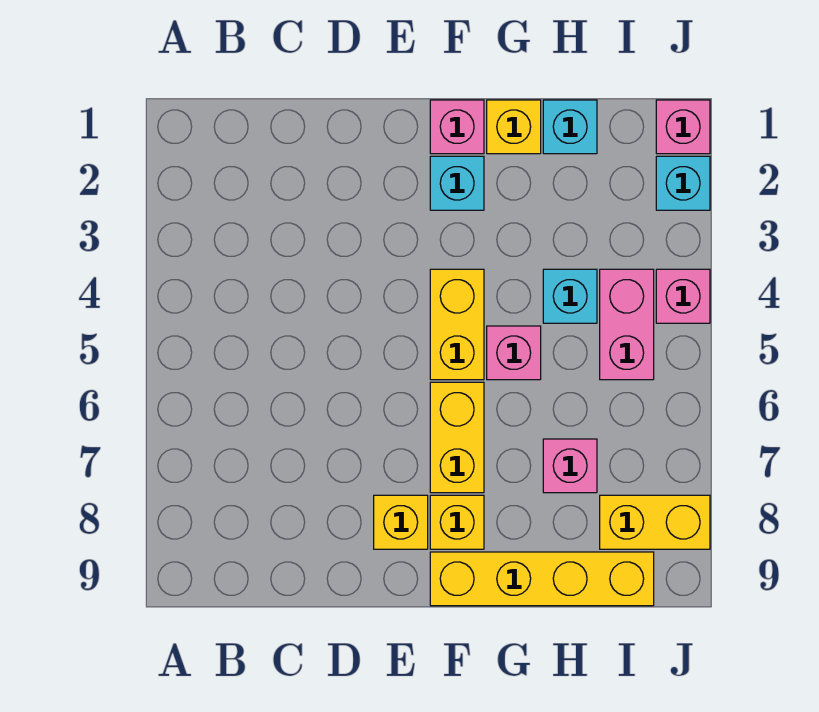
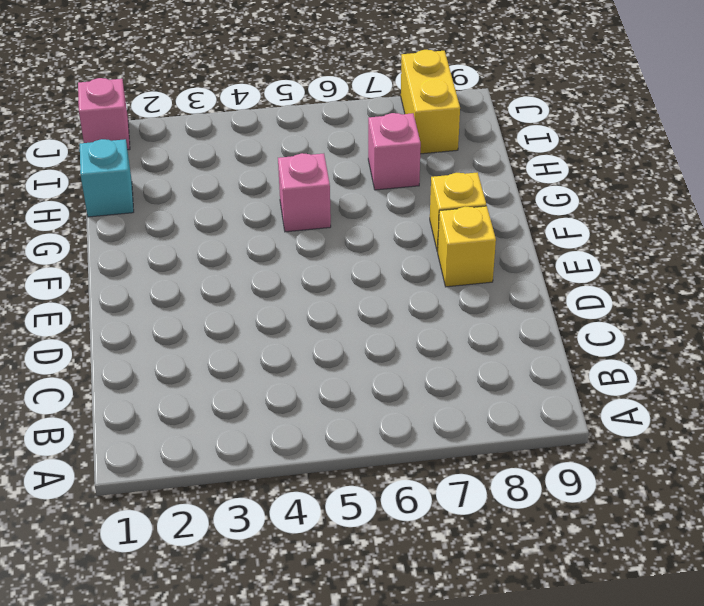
none -> pink 1x1 brick [430,100,484,154]
none -> cyan 1x1 brick [430,156,484,210]
none -> yellow 1x2 brick [430,269,484,380]

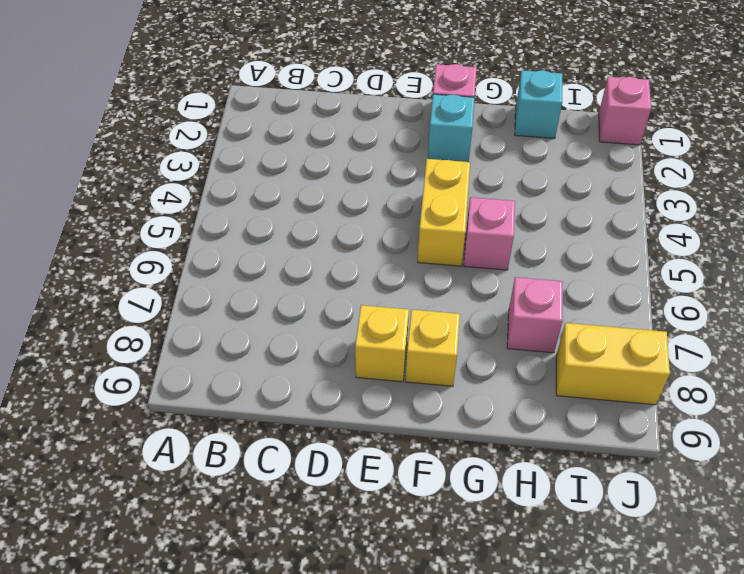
none -> yellow 1x2 brick [430,382,484,493]
none -> yellow 1x4 brick [430,552,654,606]
none -> yellow 1x1 brick [487,100,541,154]

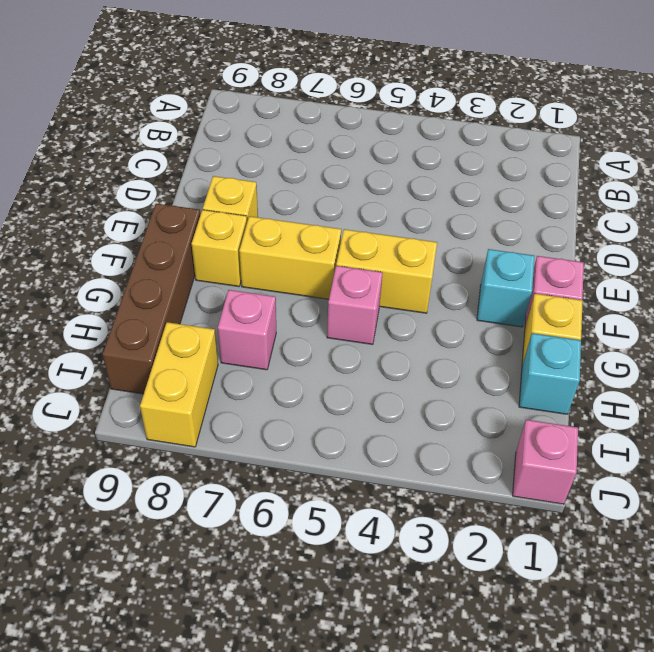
brown 1x4 brick [103,204,200,394] -> yellow 1x4 brick [430,552,654,606]
none -> cyan 1x1 brick [543,269,597,323]
none -> pink 1x2 brick [600,269,654,380]
none -> cyan 1x1 brick [656,156,710,210]

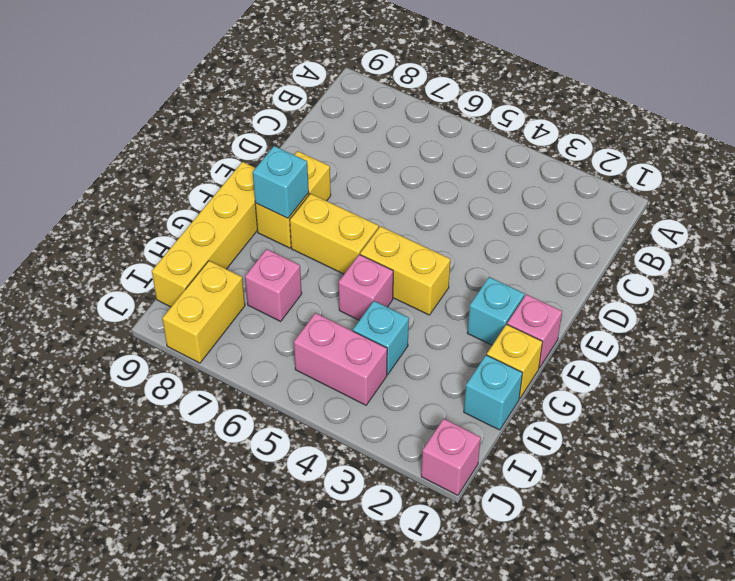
cyan 1x1 brick [253,146,309,218] -> cyan 1x1 brick moved to [656,156,710,210]
none -> pink 1x1 brick [656,269,710,323]

